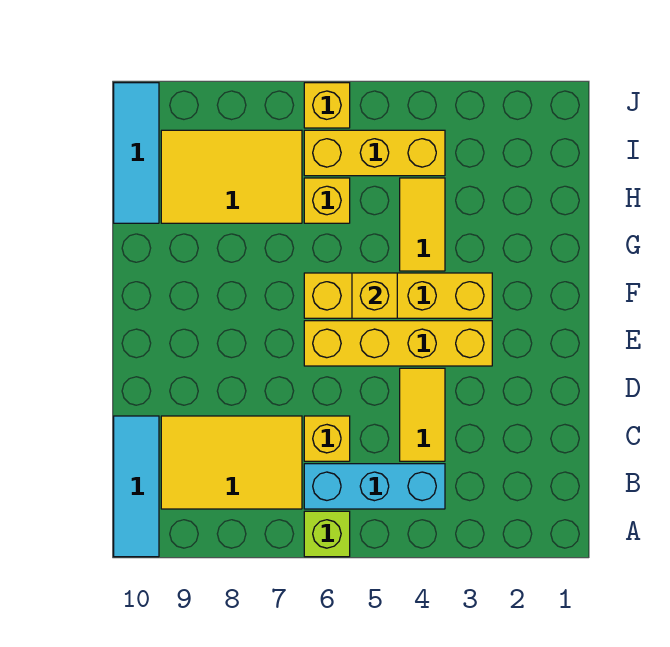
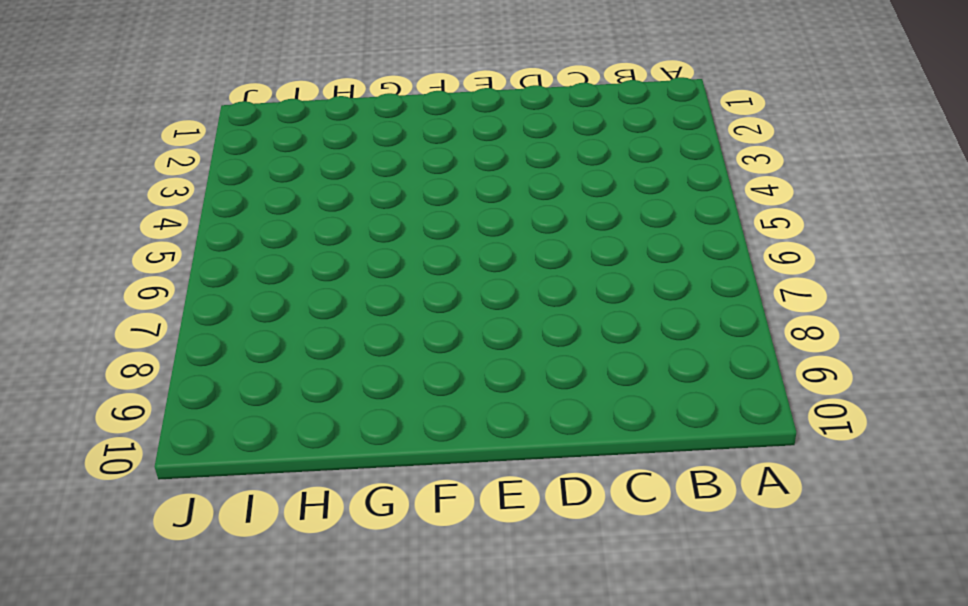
none -> lime 1x1 brick [304,511,350,557]
none -> cyan 1x3 tile [114,416,159,557]
none -> cyan 1x3 brick [304,464,445,509]

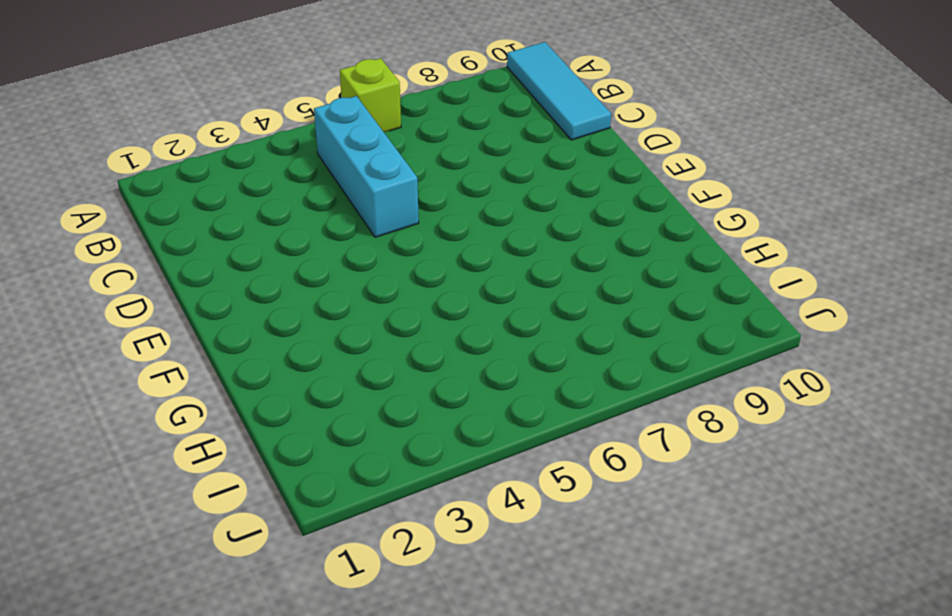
cyan 1x3 brick [314,96,419,237] -> cyan 1x3 brick turned to [304,464,445,509]
none -> yellow 2x3 tile [161,416,302,509]
none -> yellow 1x2 tile [400,368,445,461]
none -> yellow 1x1 brick [304,416,350,461]

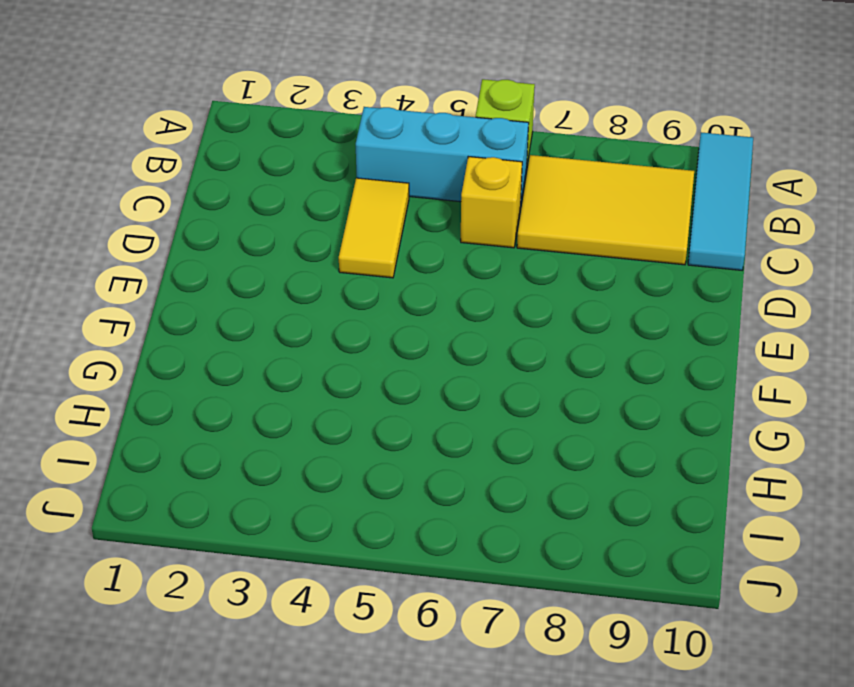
none -> yellow 1x4 brick [304,321,492,366]
none -> yellow 1x4 brick [304,273,492,318]
none -> yellow 1x2 tile [400,178,445,271]

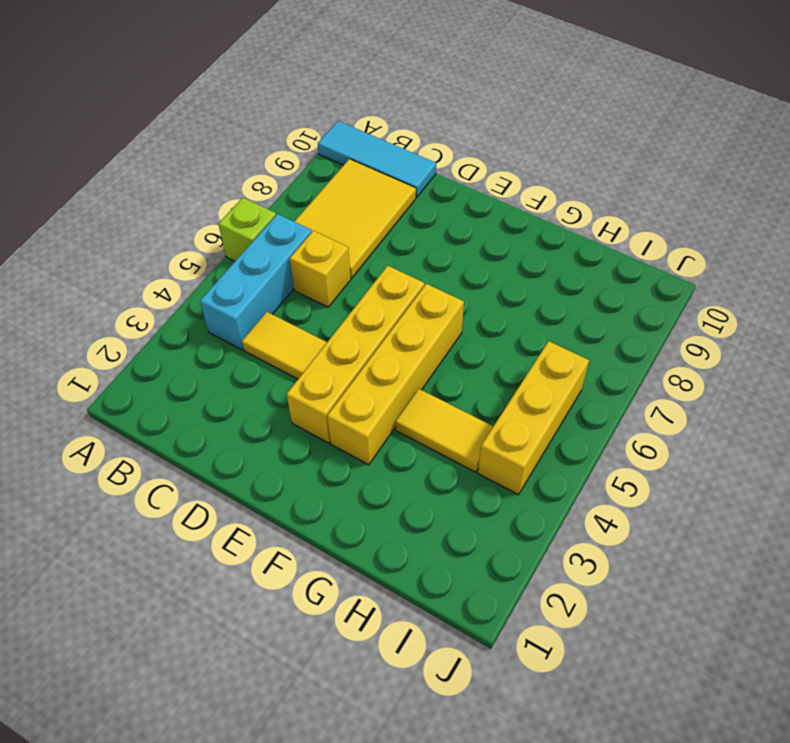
none -> yellow 1x1 brick [304,178,350,223]
none -> yellow 2x3 tile [161,130,302,223]
none -> cyan 1x3 tile [114,83,159,223]

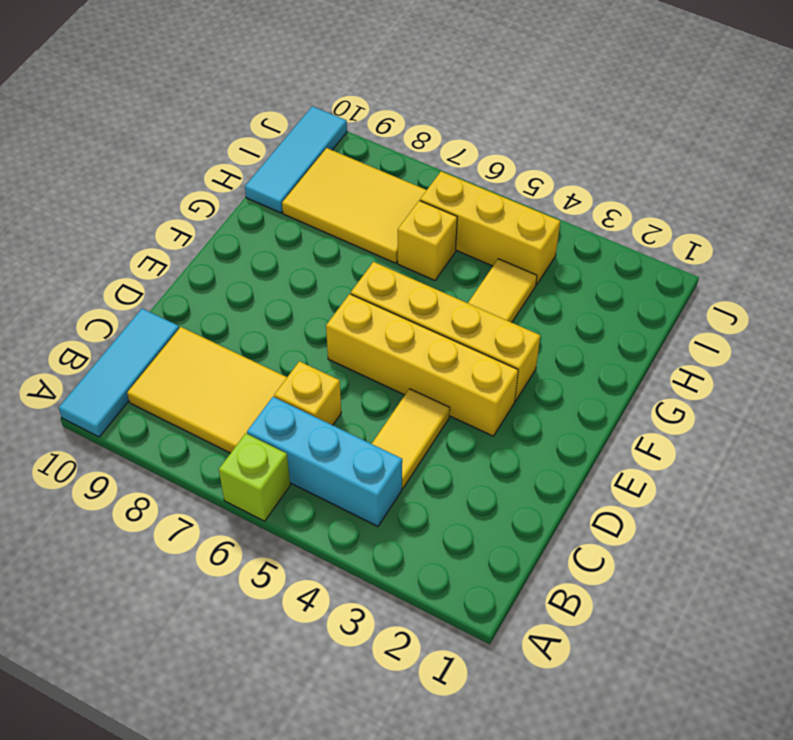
none -> yellow 1x1 brick [304,83,350,128]
none -> yellow 1x1 brick [352,273,397,318]

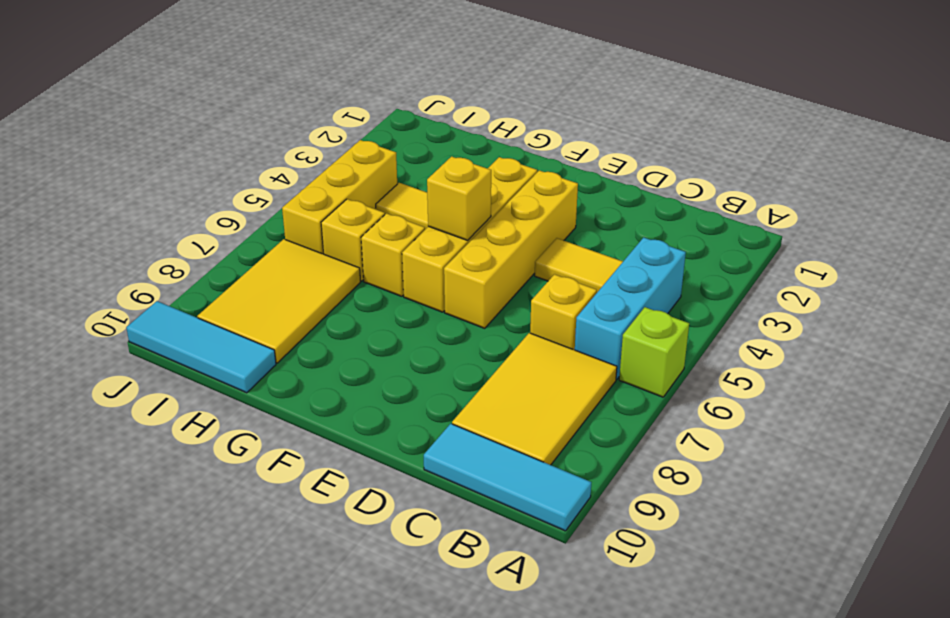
yellow 1x1 brick [361,213,425,296] -> yellow 1x1 brick moved to [304,83,350,128]

